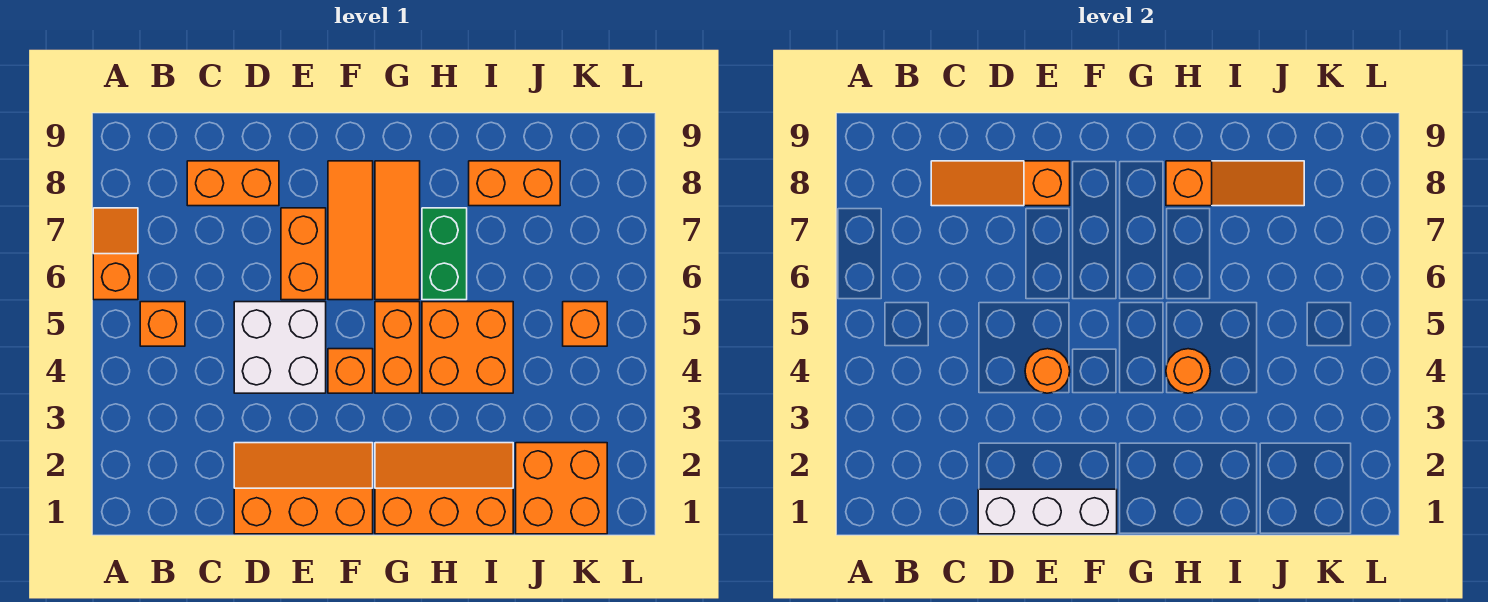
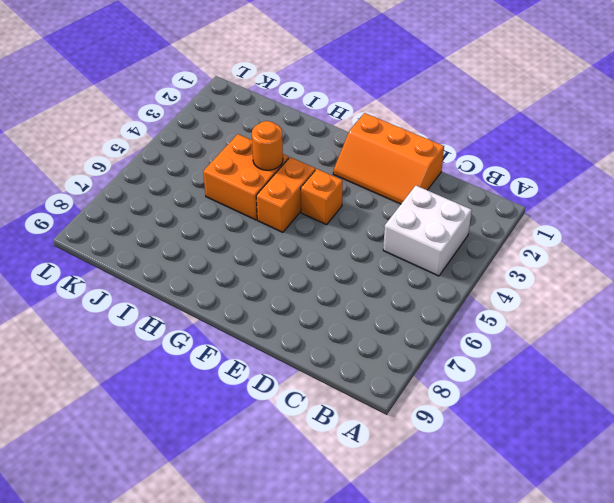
white 2x2 brick [383,186,472,276] -> white 2x2 brick moved to [234,302,326,393]
none -> orange 1x2 slope [93,208,138,300]
none -> orange 1x1 brick [140,302,185,346]
none -> orange 1x2 brick [187,161,279,206]

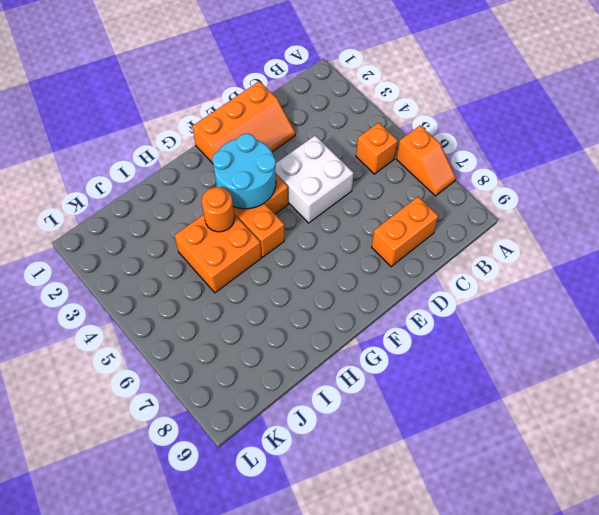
cyan 2x2 round brick [212,134,276,209] -> none
none -> orange 1x2 brick [281,208,326,300]
none -> orange 1x3 tile [328,161,373,300]
none -> orange 2x3 slope [375,443,513,534]

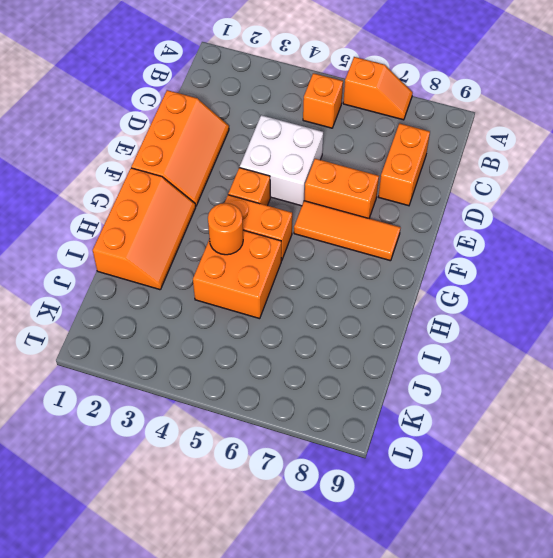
none -> orange 1x3 tile [375,161,420,300]
none -> green 1x2 brick [422,208,467,300]
none -> orange 1x2 brick [469,161,560,206]

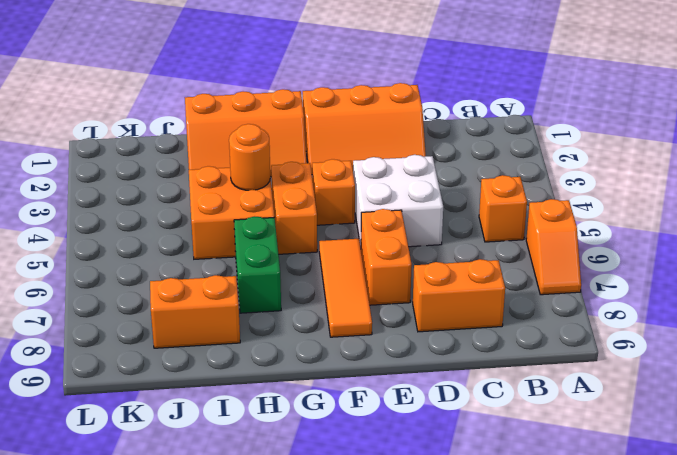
none -> orange 1x3 tile [375,161,420,300]
none -> orange 2x2 brick [516,443,607,534]
none -> orange 1x1 brick [563,302,607,346]

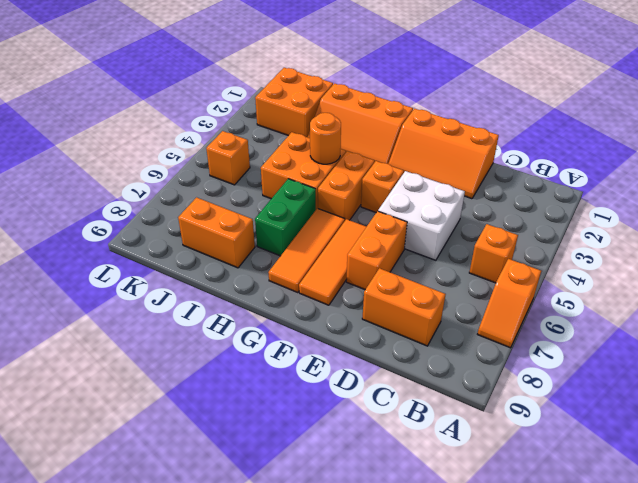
none -> orange 1x3 slope [931,161,1070,206]
none -> white 1x3 brick [978,489,1117,534]
none -> orange 1x1 round brick [1025,349,1070,393]

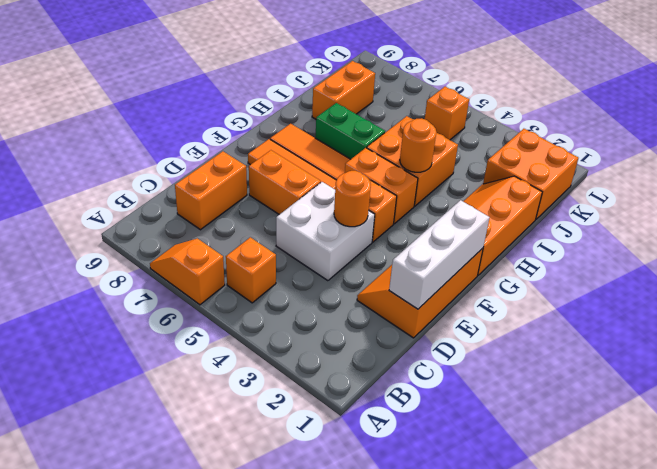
none -> orange 1x3 slope [931,161,1070,206]
none -> orange 1x3 slope [1166,161,1304,206]

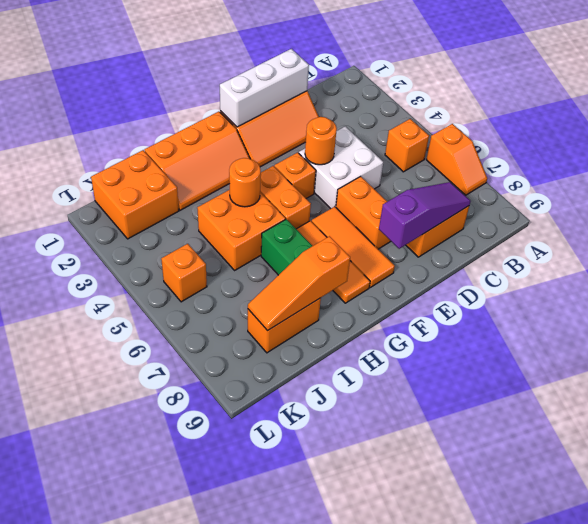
purple 1x3 slope [379,182,471,249] -> orange 1x3 slope [931,161,1070,206]

